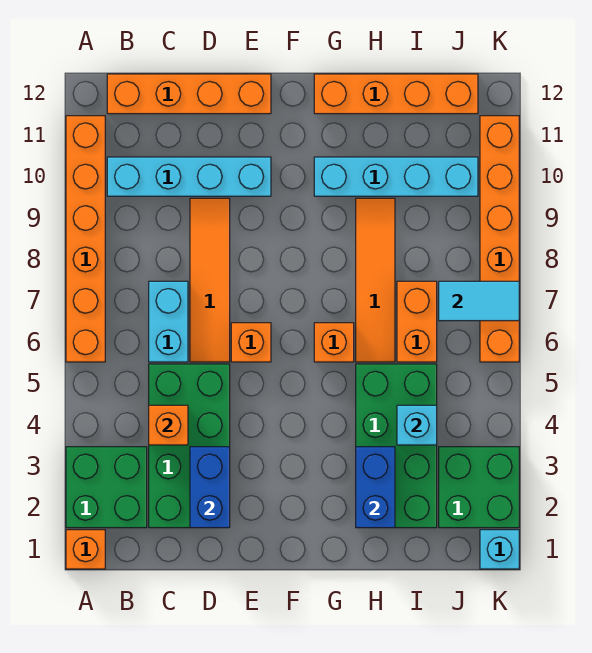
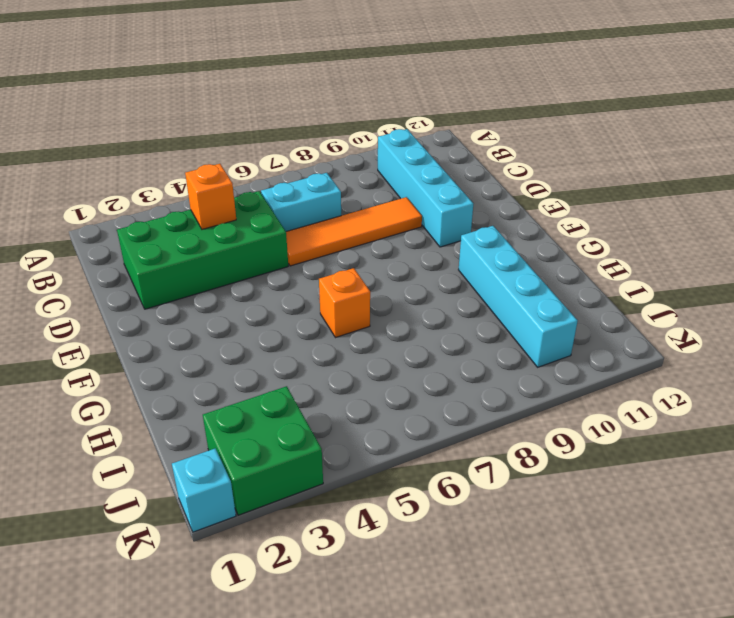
none -> orange 1x1 brick [66,530,105,569]
none -> green 2x2 brick [66,447,147,528]
none -> orange 1x6 brick [66,116,105,362]

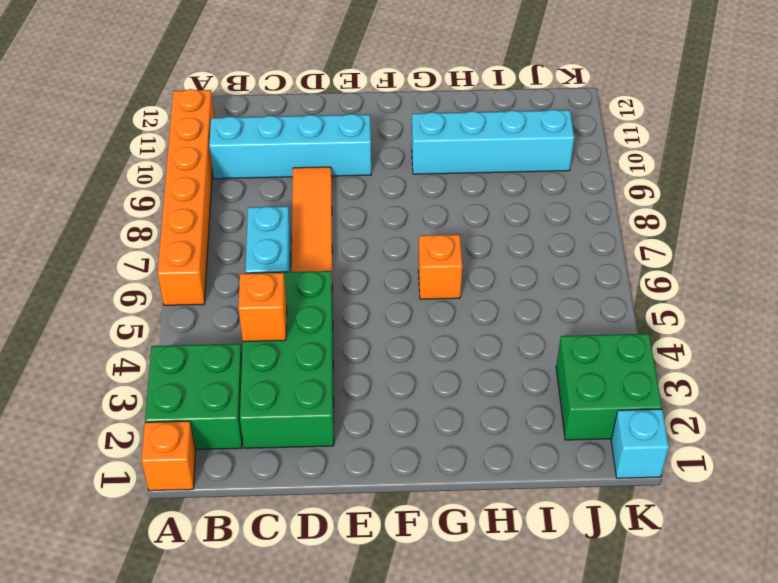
none -> orange 1x4 brick [107,74,271,114]
none -> orange 1x1 brick [231,323,271,362]
none -> orange 1x4 brick [314,74,478,114]

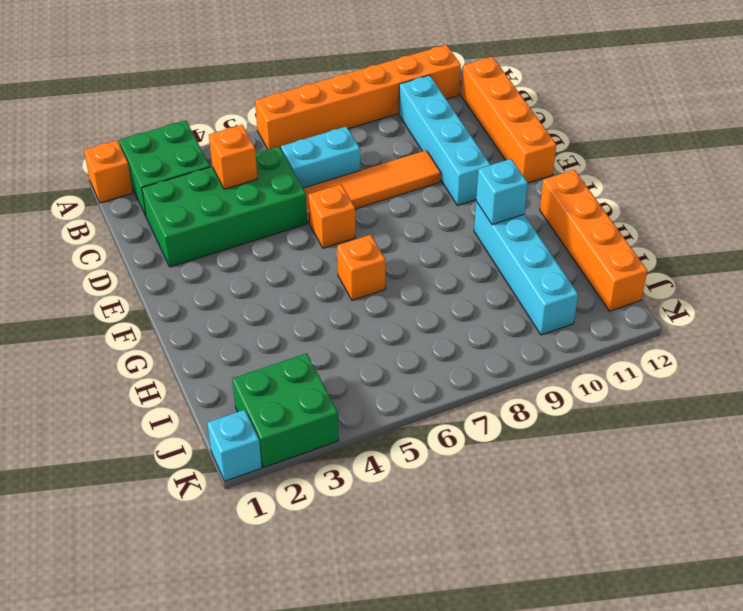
cyan 1x1 brick [476,159,528,225] -> cyan 1x1 brick moved to [397,405,437,445]
none -> green 2x4 brick [356,364,437,528]
none -> orange 1x4 tile [356,198,395,362]
none -> orange 1x2 brick [397,281,437,362]

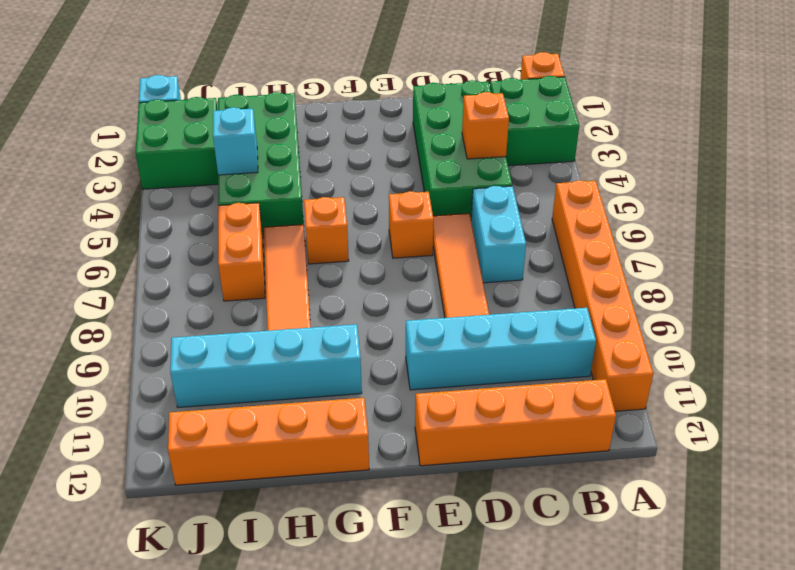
none -> orange 1x6 brick [480,116,519,362]
none -> blue 1x2 brick [190,447,230,528]
none -> blue 1x2 brick [356,447,395,528]

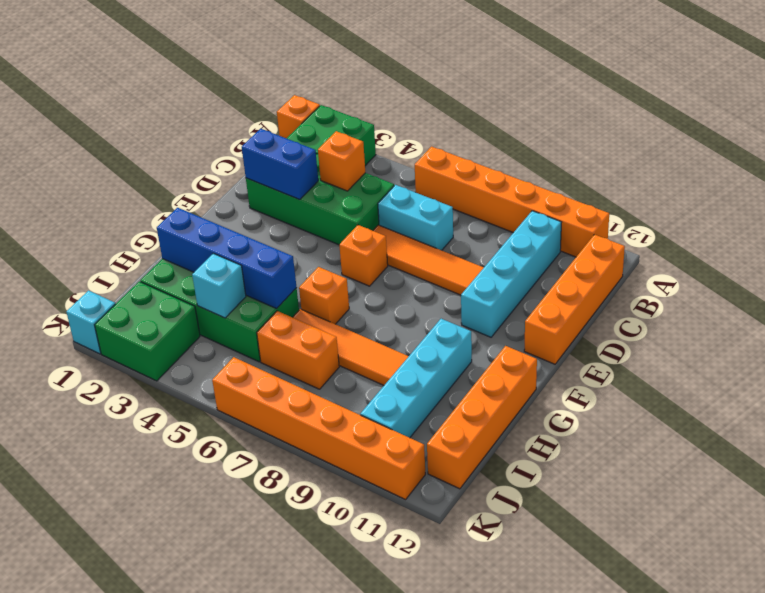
blue 1x4 brick [157,208,297,309] -> blue 1x2 brick [356,447,395,528]
none -> cyan 1x2 tile [439,281,519,321]

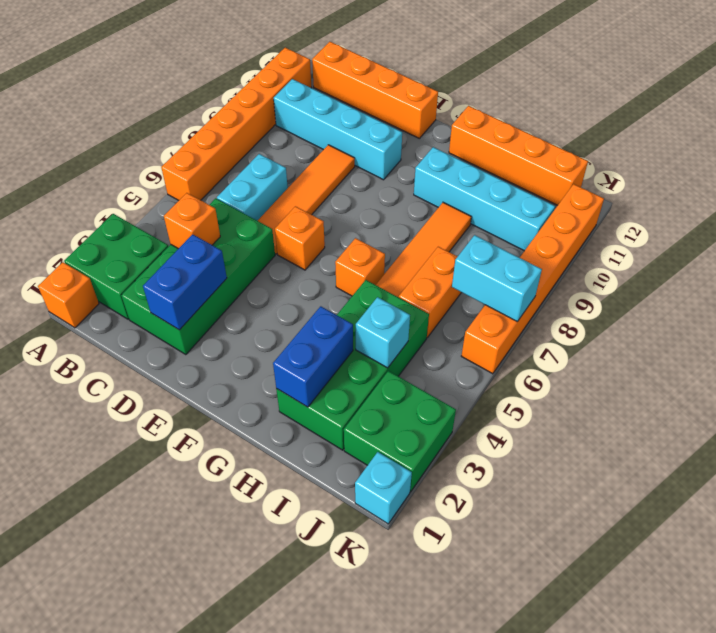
cyan 1x2 brick [452,235,542,322] -> cyan 1x2 tile [439,281,519,321]

